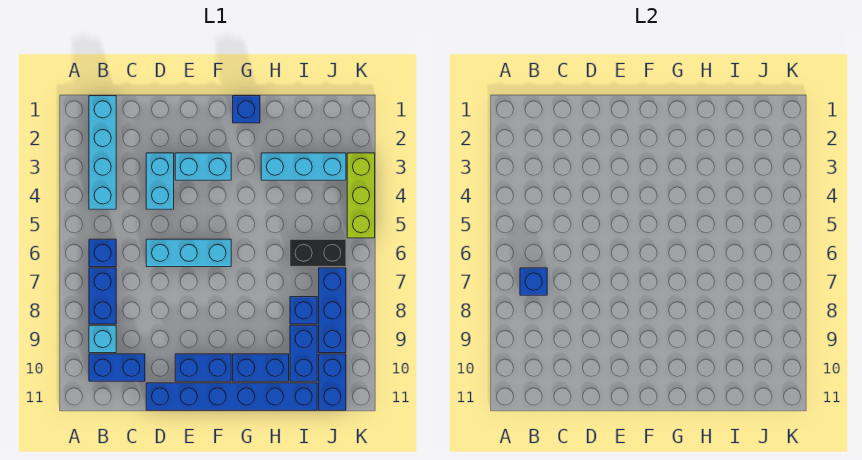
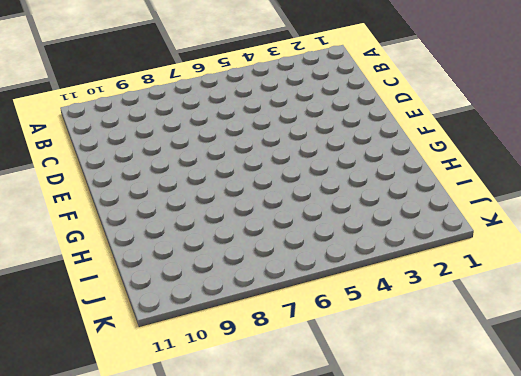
none -> cyan 1x4 brick [89,96,116,209]
none -> blue 1x1 brick [89,239,116,267]
none -> blue 1x2 brick [89,268,116,324]

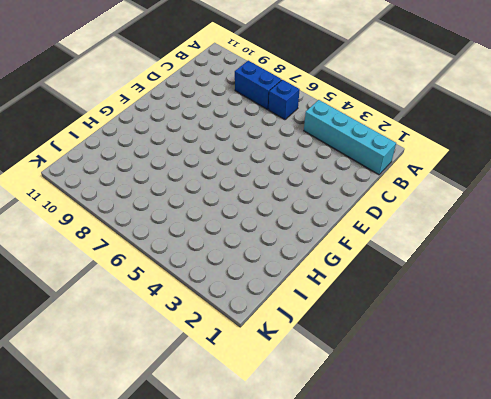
none -> cyan 1x1 brick [89,325,116,353]
none -> blue 1x2 brick [89,354,145,381]
none -> cyan 1x2 brick [146,153,174,209]

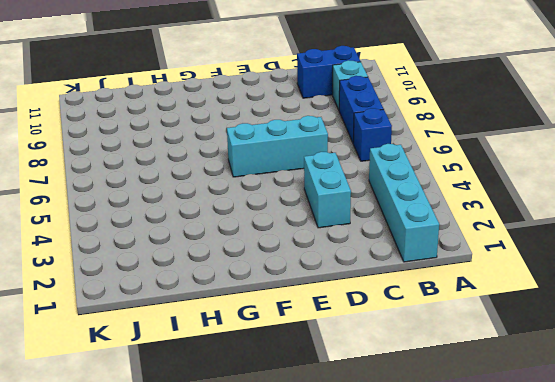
none -> blue 1x6 brick [146,383,317,410]
none -> cyan 1x2 brick [175,153,231,180]
none -> blue 1x2 brick [175,354,231,381]

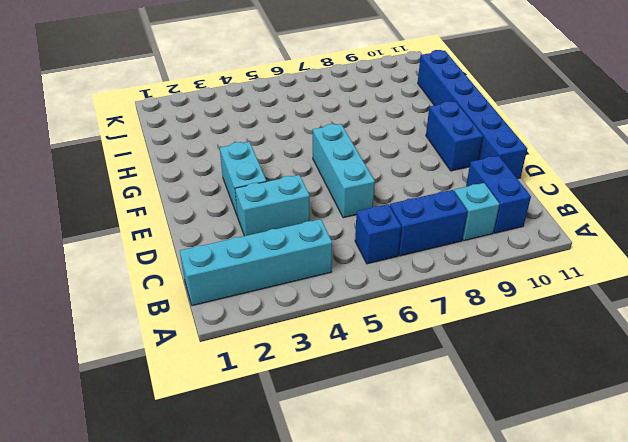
none -> blue 1x1 brick [233,96,260,123]
none -> blue 1x2 brick [233,354,289,381]
none -> cyan 1x3 brick [261,153,346,180]

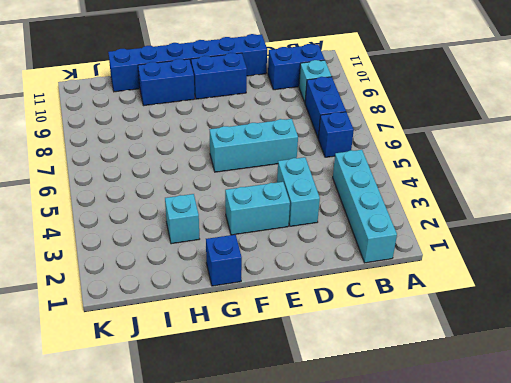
cyan 1x1 brick [165,194,199,244] -> cyan 1x3 brick [261,153,346,180]
none -> black 1x2 brick [290,239,346,267]
none -> blue 1x1 brick [290,297,317,324]
none -> blue 1x2 brick [290,325,317,381]

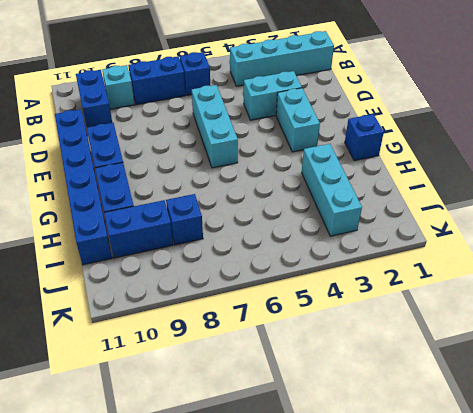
none -> black 1x2 brick [290,239,346,267]
none -> blue 1x3 brick [319,268,346,353]
none -> blue 1x2 brick [319,354,346,410]

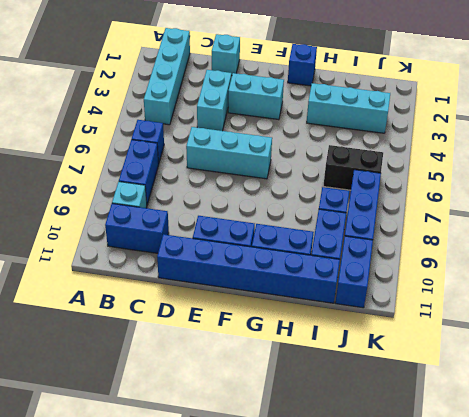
cyan 1x1 brick [212,34,240,76] -> none
none -> lime 1x3 brick [347,153,375,238]
none -> blue 1x1 brick [520,268,547,295]

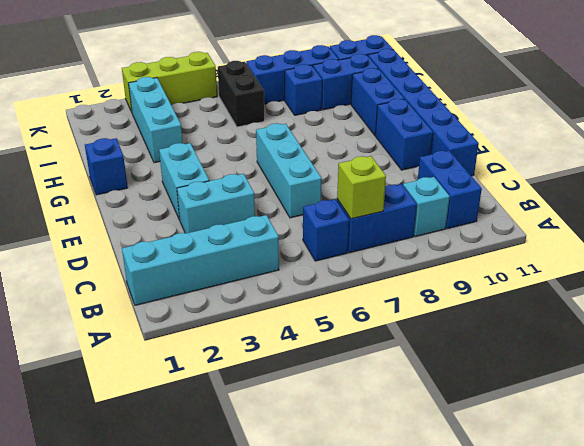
lime 1x1 brick [337,156,386,219] -> blue 1x1 brick [520,268,547,295]

